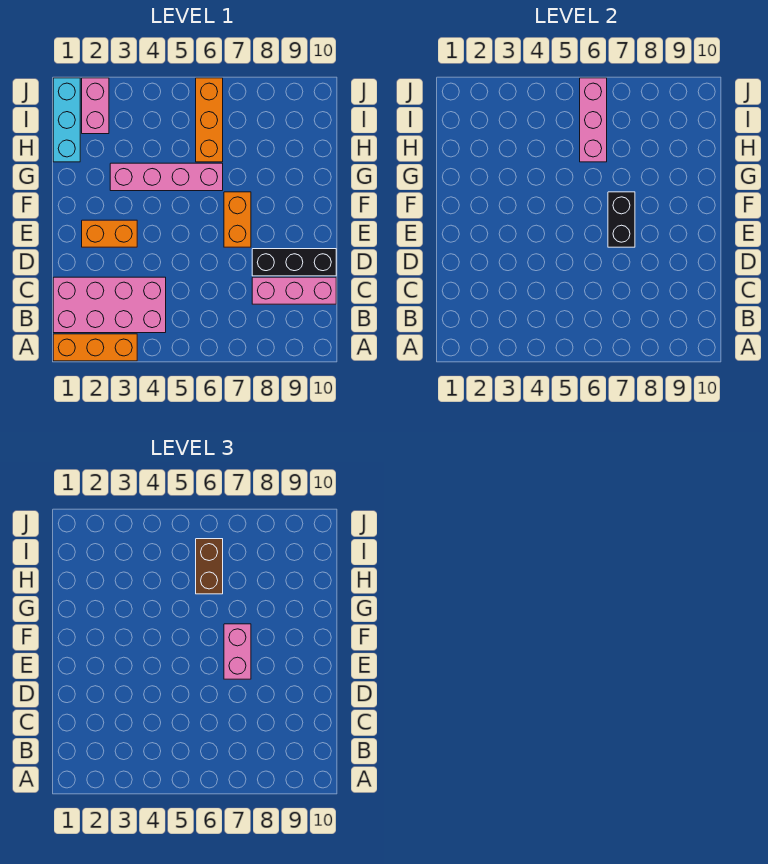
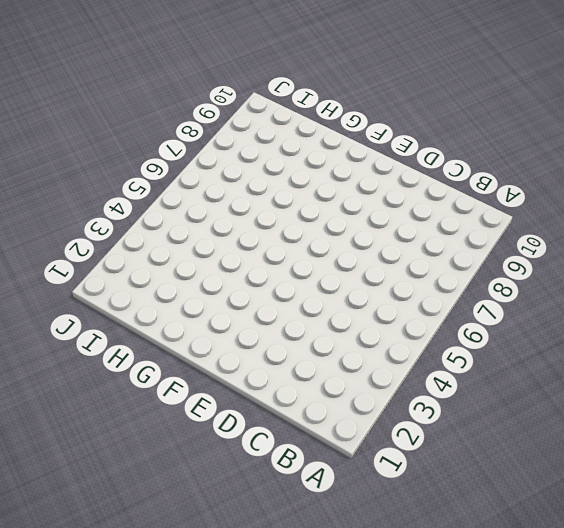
none -> orange 1x3 brick [53,334,137,361]
none -> pink 2x4 brick [53,277,166,333]
none -> pink 1x3 brick [252,277,336,304]

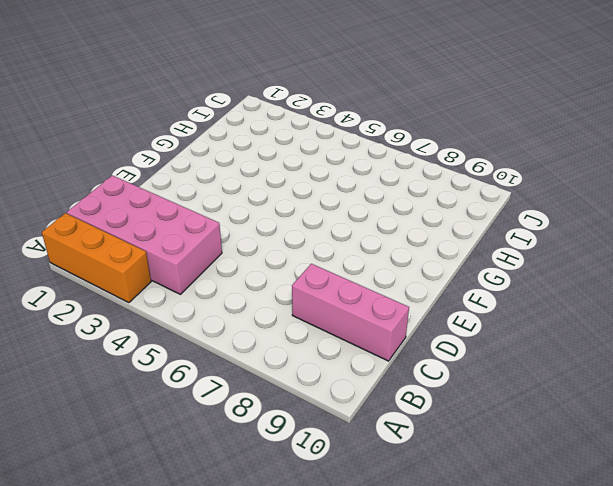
none -> black 1x3 brick [252,249,336,276]
none -> orange 1x2 brick [82,220,137,247]
none -> orange 1x2 brick [224,192,251,247]

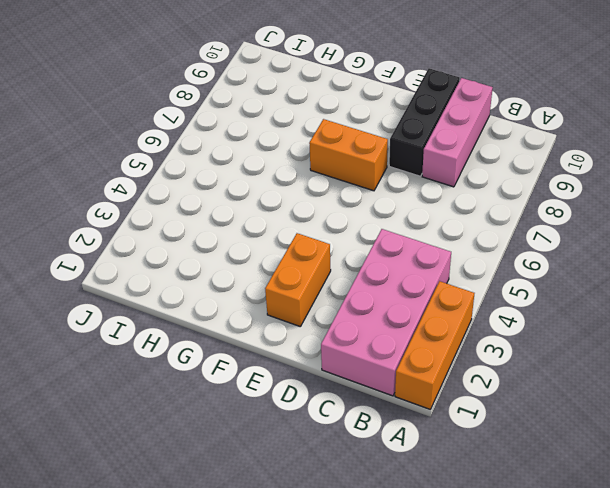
none -> pink 1x4 brick [110,163,223,191]
none -> cyan 1x3 brick [53,78,80,162]
none -> orange 1x3 brick [196,78,223,162]

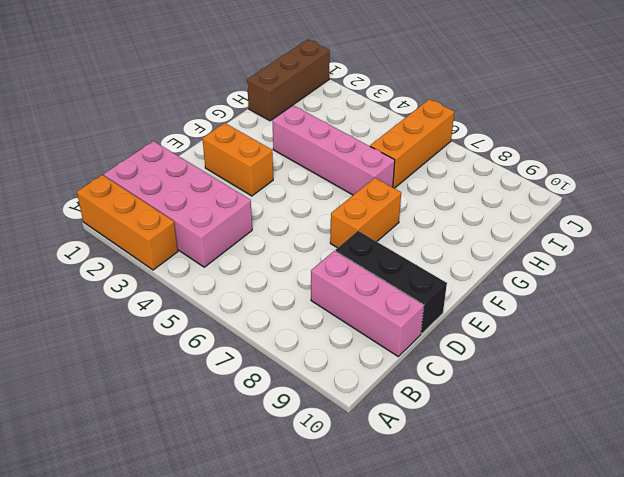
brown 1x3 brick [247,39,330,121] -> cyan 1x3 brick [53,78,80,162]
none -> pink 1x2 brick [82,78,109,134]
none -> black 1x2 brick [608,192,635,247]
none -> pink 1x3 brick [580,78,607,162]

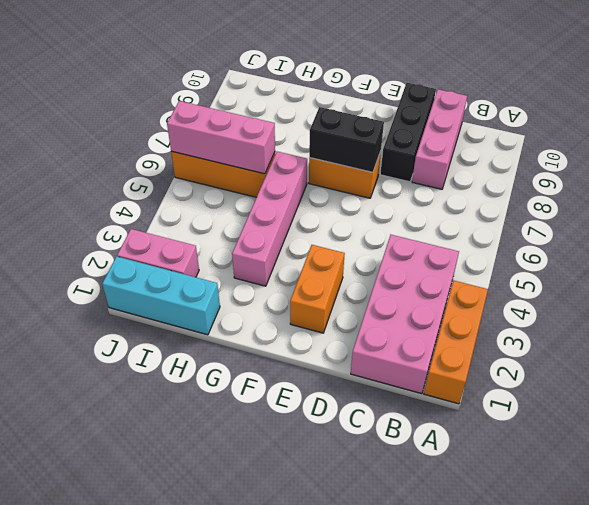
none -> pink 1x2 brick [224,624,251,679]
none -> brown 1x2 brick [196,539,223,594]

